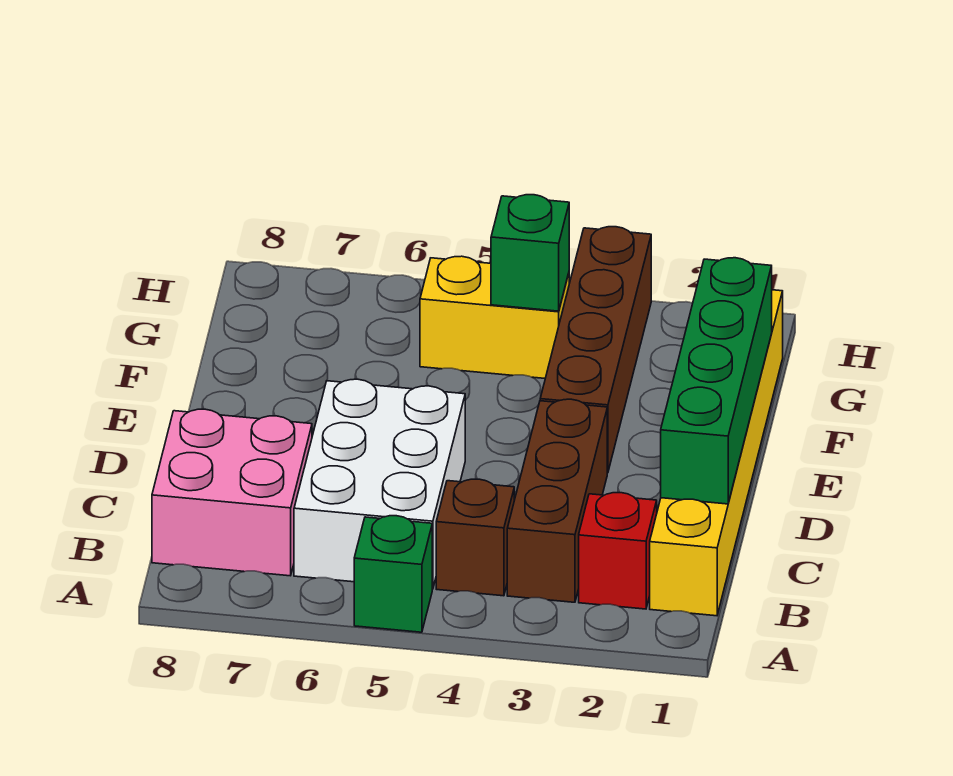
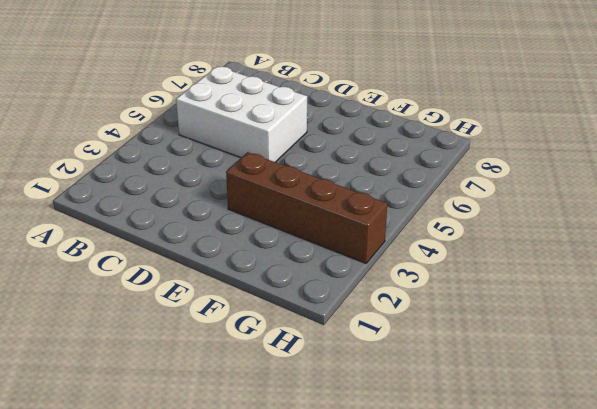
none -> green 1x1 brick [354,516,432,632]
none -> yellow 1x6 brick [650,290,783,616]

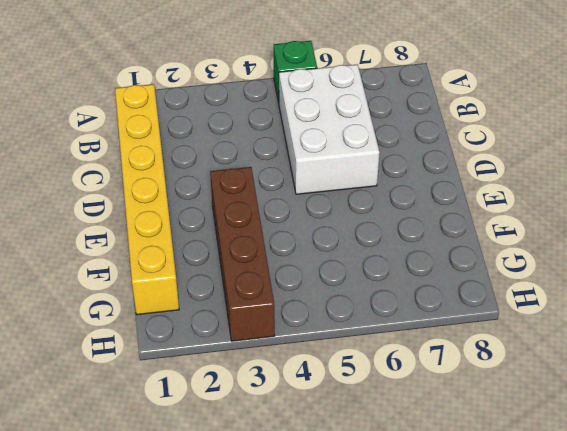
none -> red 1x1 brick [579,493,657,609]
none -> brown 1x3 brick [507,399,607,602]

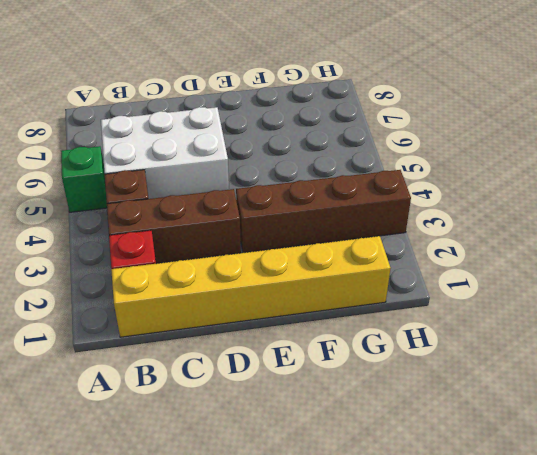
none -> pink 2x2 brick [152,409,312,576]
none -> yellow 1x2 brick [420,256,569,378]

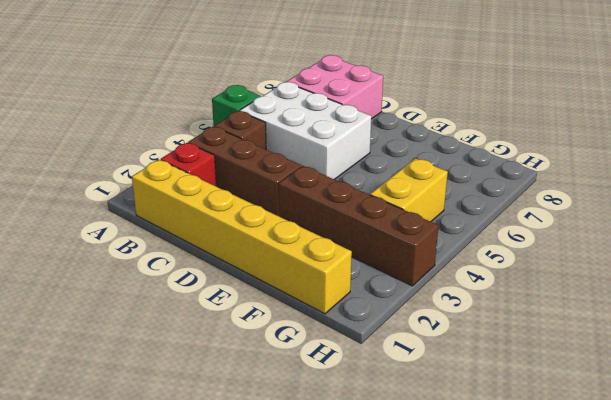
none -> green 1x4 brick [661,258,772,504]
none -> green 1x1 brick [491,195,569,311]

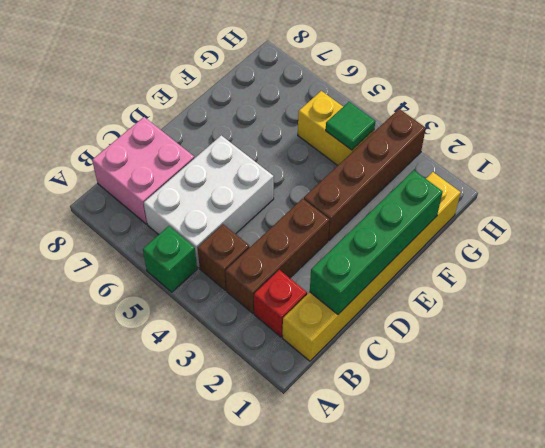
green 1x1 tile [326,102,375,150] -> green 1x1 brick [491,195,569,311]

